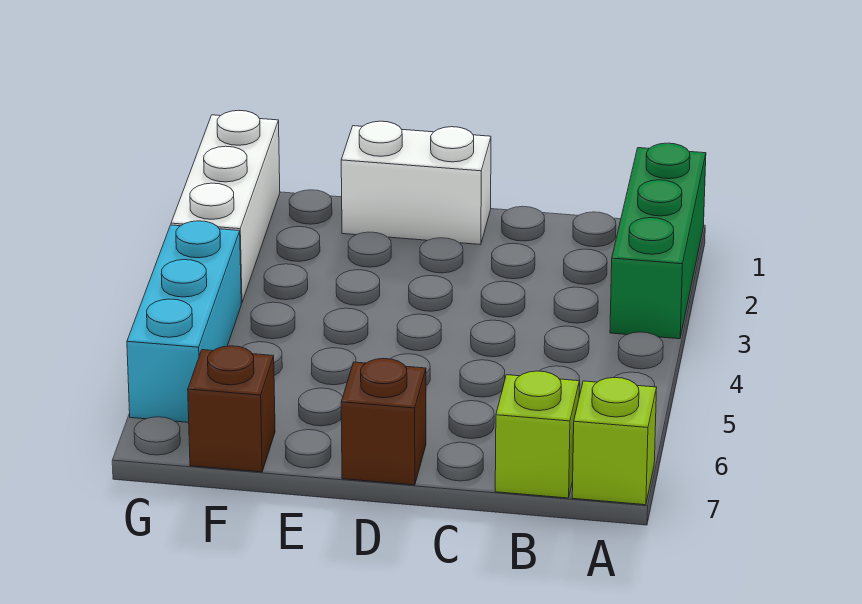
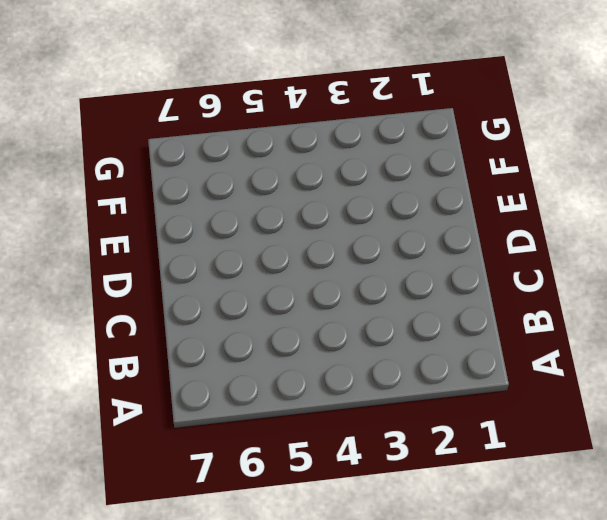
none -> green 1x3 brick [610,143,706,339]
none -> lime 1x1 brick [572,378,657,505]

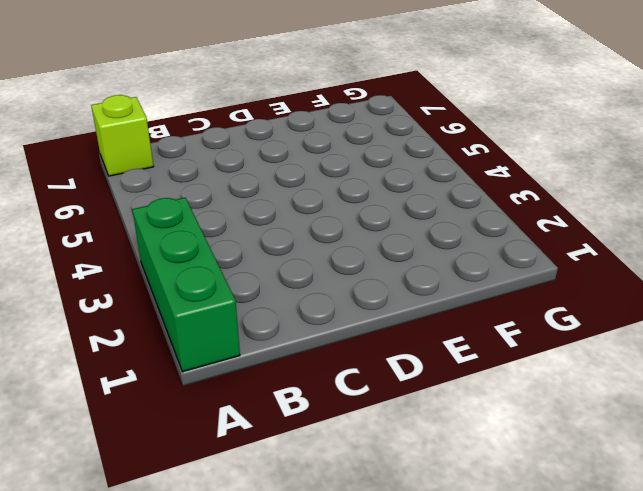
none -> lime 1x1 brick [495,371,579,498]
none -> white 1x2 brick [341,121,491,245]

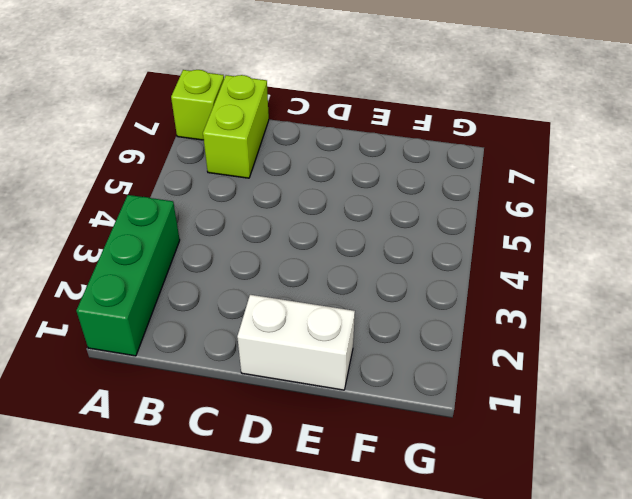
lime 1x2 brick [203,75,269,178] -> lime 1x1 brick [495,371,579,498]
none -> brown 1x1 brick [341,358,426,485]
none -> brown 1x1 brick [188,346,275,472]

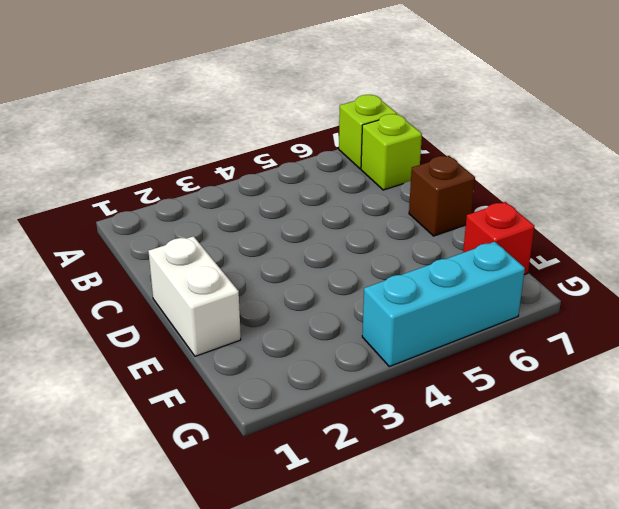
red 1x1 brick [463,202,534,275] -> brown 1x1 brick [188,346,275,472]
none -> green 1x3 brick [610,143,706,339]
none -> white 1x3 brick [171,110,280,303]

